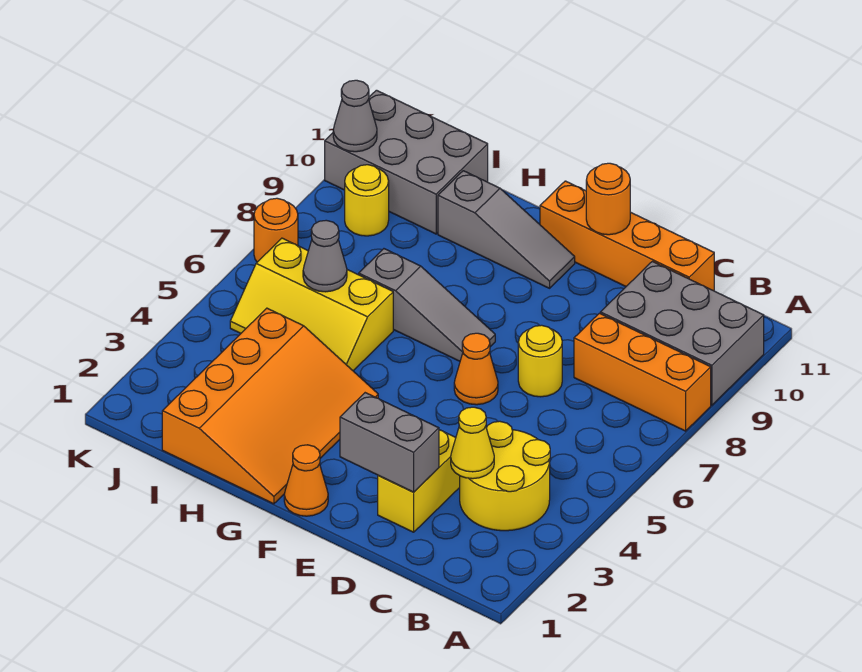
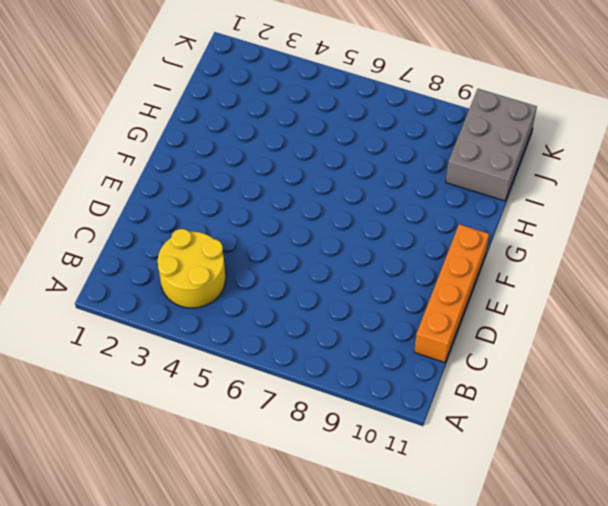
none -> orange 1x3 brick [574,313,711,431]
none -> grey 2x3 brick [600,261,764,405]
none -> yellow 1x2 brick [378,430,460,532]

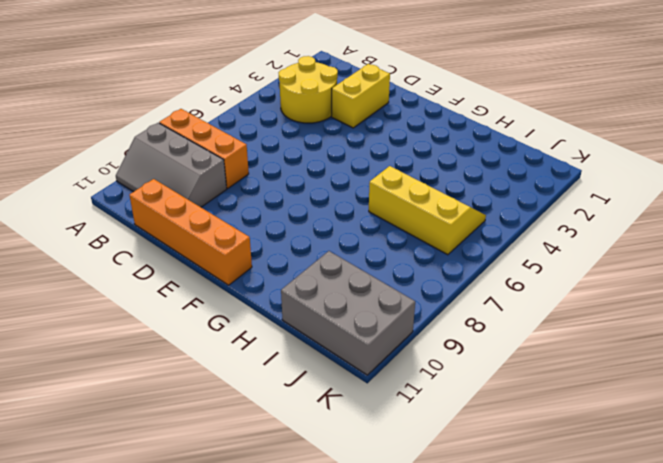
grey 2x3 slope [116,123,227,207] -> grey 2x3 brick [600,261,764,405]
none -> yellow 1x1 round brick [518,325,562,397]
none -> orange 1x1 cone [454,333,498,405]
none -> orange 1x1 cone [284,445,328,516]

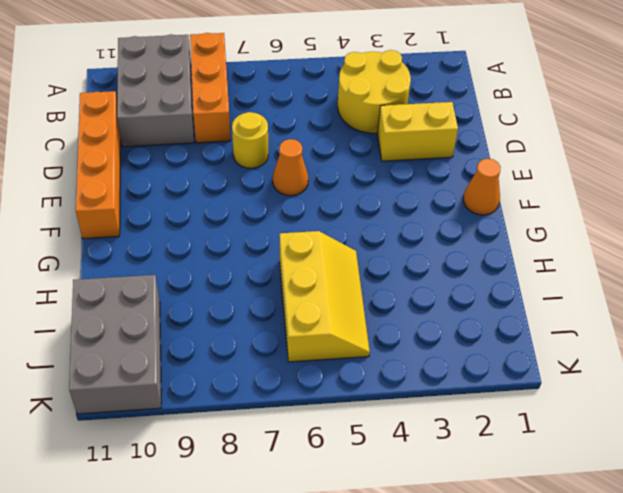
none -> grey 1x3 slope [359,249,495,361]
none -> grey 1x3 slope [438,171,575,288]
none -> orange 3x4 slope [162,308,378,504]

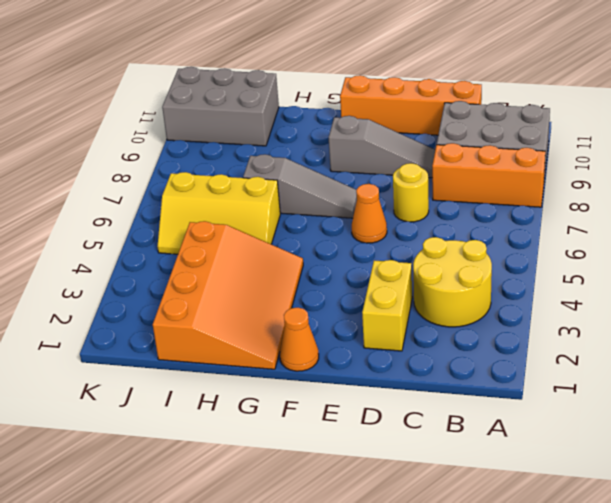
grey 1x3 slope [329,116,435,178] -> grey 1x3 slope moved to [438,171,575,288]
none -> yellow 1x1 round brick [345,165,389,236]
none -> orange 1x1 round brick [254,198,298,262]
none -> yellow 1x1 cone [451,407,494,479]

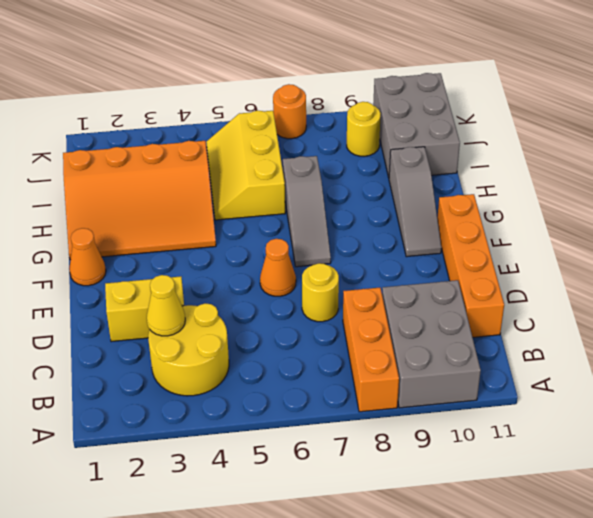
none -> grey 1x2 brick [340,393,439,492]
none -> orange 1x1 round brick [586,163,630,235]
none -> grey 1x1 cone [303,220,347,292]

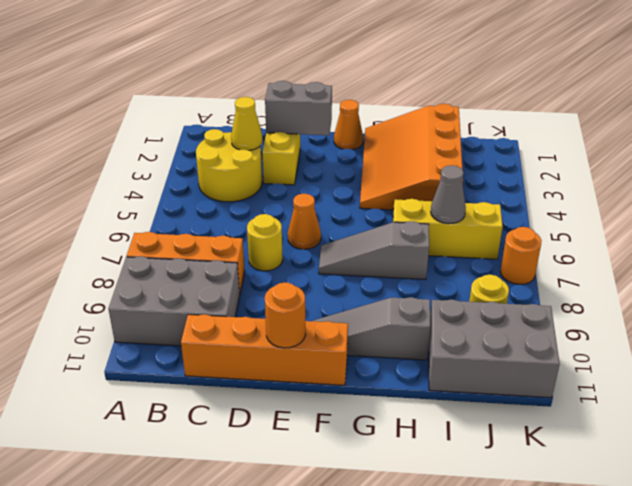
none -> grey 1x1 cone [333,80,377,152]

